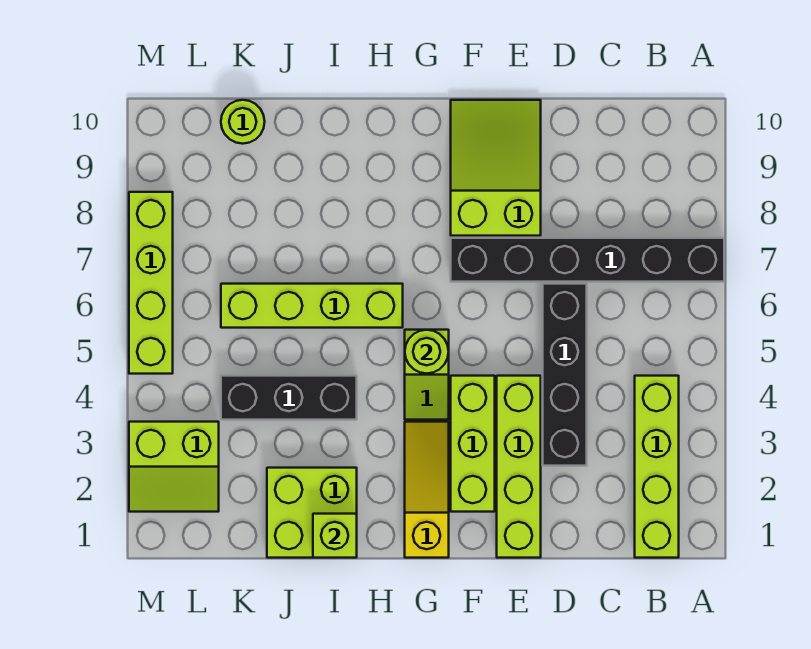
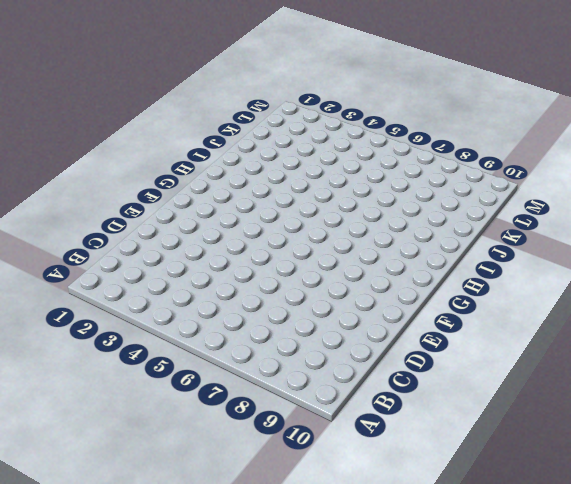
none -> black 1x6 brick [451,238,724,282]
none -> lime 1x4 brick [635,376,679,558]
none -> black 1x4 brick [543,284,587,466]

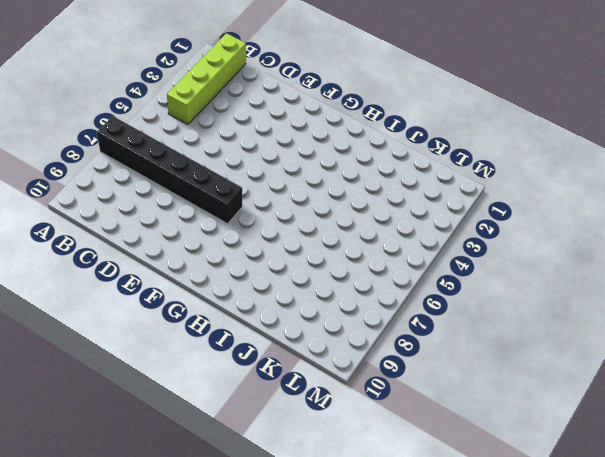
none -> black 1x4 brick [543,284,587,466]
none -> lime 1x4 brick [497,376,541,558]
none -> lime 2x3 slope [451,100,541,236]

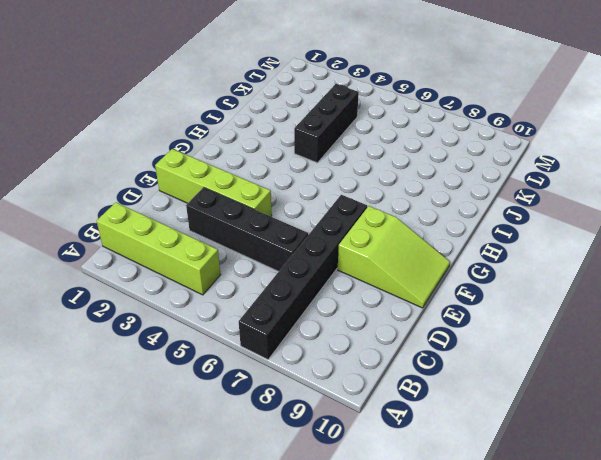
none -> lime 1x3 brick [451,376,495,512]
none -> yellow 1x3 slope [405,422,449,558]
none -> lime 1x2 slope [405,330,449,420]

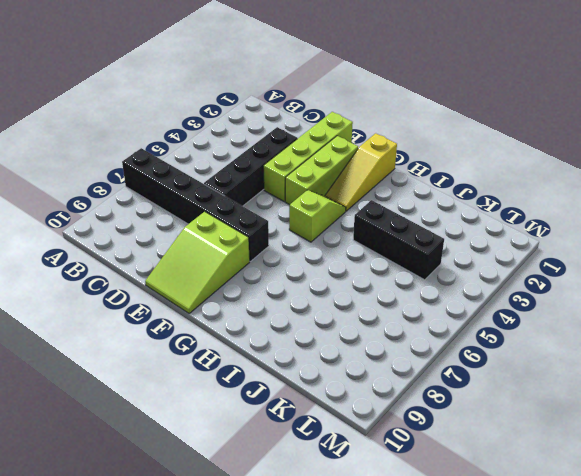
none -> lime 1x4 brick [635,376,679,558]
none -> lime 1x4 brick [221,284,403,328]
none -> lime 2x2 brick [267,468,357,558]

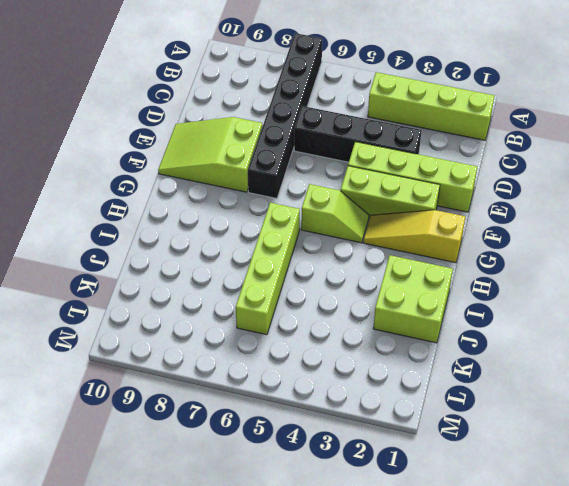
none -> black 1x3 brick [221,376,357,420]
none -> lime 1x1 round brick [221,100,265,144]
none -> lime 2x2 slope [129,422,219,512]

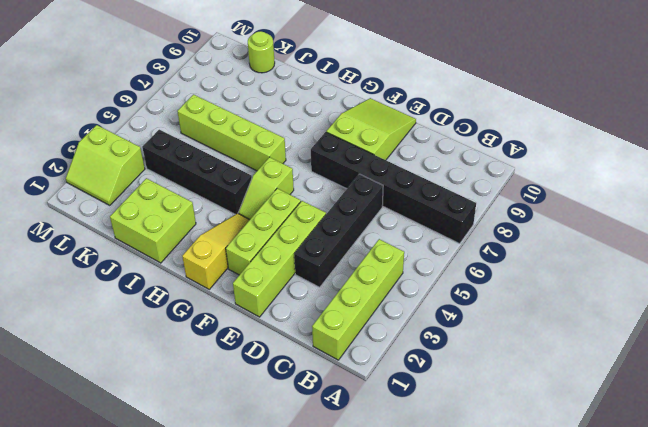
black 1x4 brick [142,130,252,215] -> black 1x3 brick [221,376,357,420]
none -> lime 1x4 brick [129,192,173,374]
none -> lime 1x1 round brick [405,330,449,374]
none -> lime 1x1 brick [313,514,357,558]

